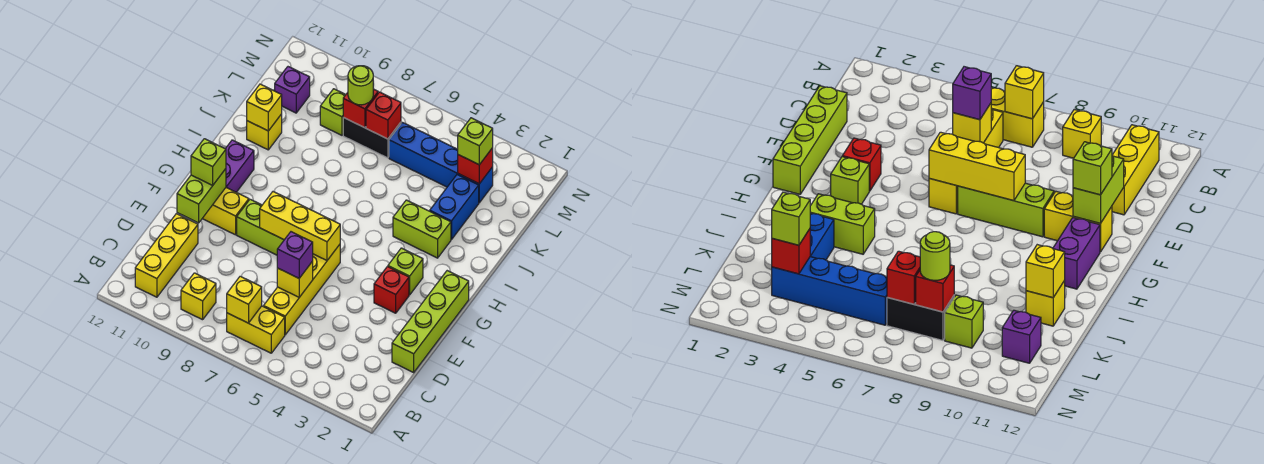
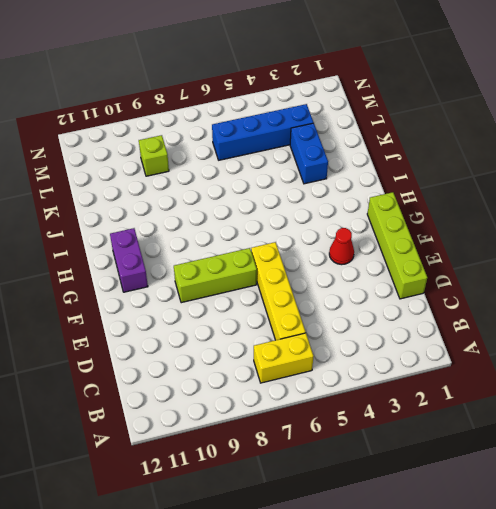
red 1x1 cone [329,228,354,265] -> red 1x1 brick [374,267,409,313]
none -> yellow 1x1 brick [181,273,216,320]
none -> yellow 1x3 brick [135,214,198,297]
none -> yellow 1x2 brick [202,187,249,235]

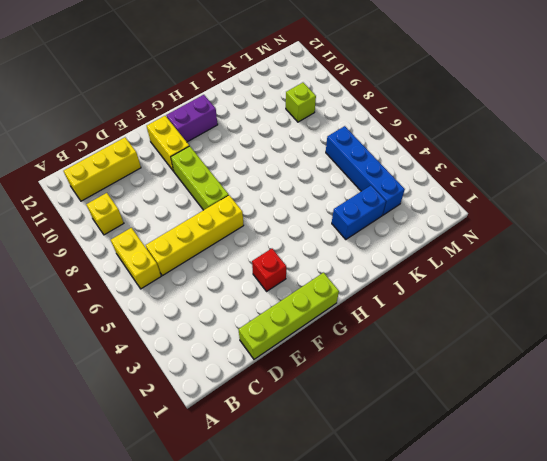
none -> lime 1x1 brick [388,248,423,295]
none -> lime 1x2 brick [393,200,451,258]
none -> yellow 1x1 brick [247,114,282,150]

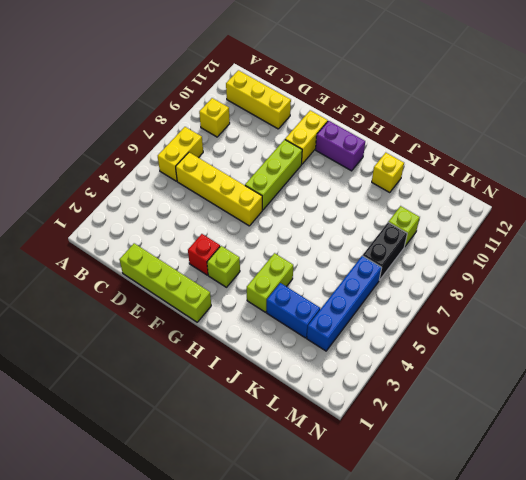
none -> purple 1x1 brick [275,67,310,113]
none -> yellow 1x1 brick [227,276,262,323]
none -> yellow 1x1 brick [277,261,313,297]

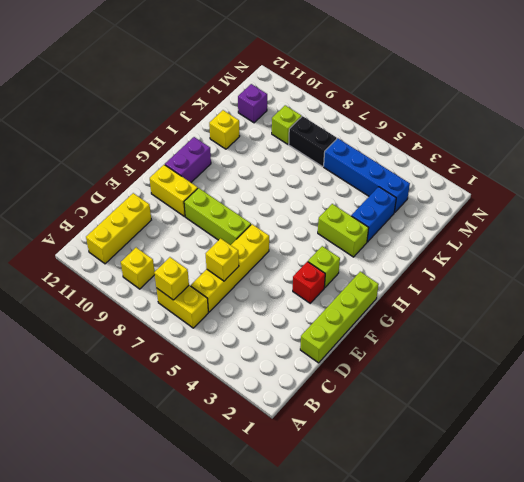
none -> lime 1x2 brick [177,169,226,223]
none -> yellow 1x3 brick [260,192,340,260]
none -> yellow 1x1 brick [247,84,282,131]

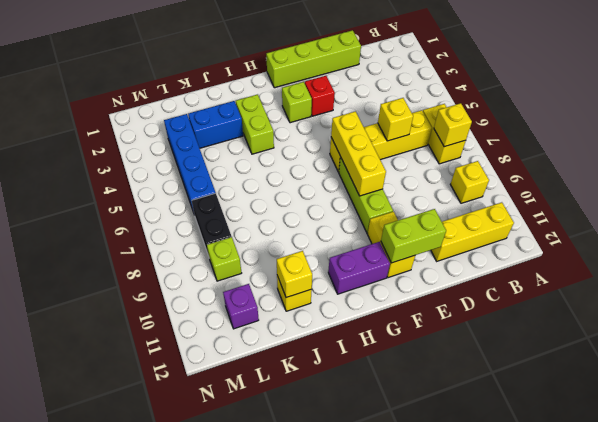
none -> red 1x1 brick [458,148,493,184]
none -> red 1x1 brick [366,92,401,139]
none -> red 1x1 brick [343,89,378,128]

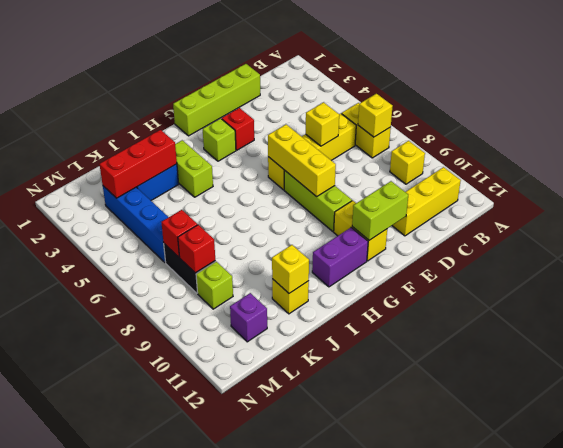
red 1x3 brick [99,130,177,198] -> red 1x1 brick [458,148,493,184]
none -> purple 1x1 brick [277,232,313,278]
none -> lime 1x1 brick [191,139,226,185]
none -> lime 1x1 brick [458,118,493,165]

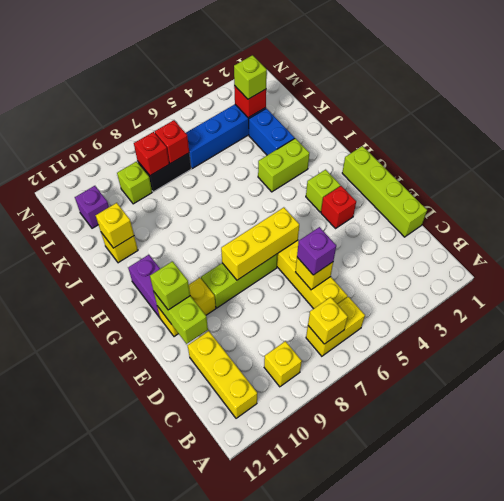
none -> lime 1x1 round brick [348,66,373,105]

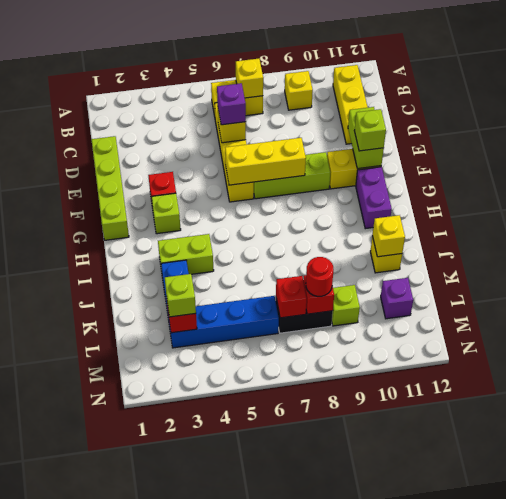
red 1x1 round brick [306,257,334,296] -> lime 1x1 round brick [348,66,373,105]

